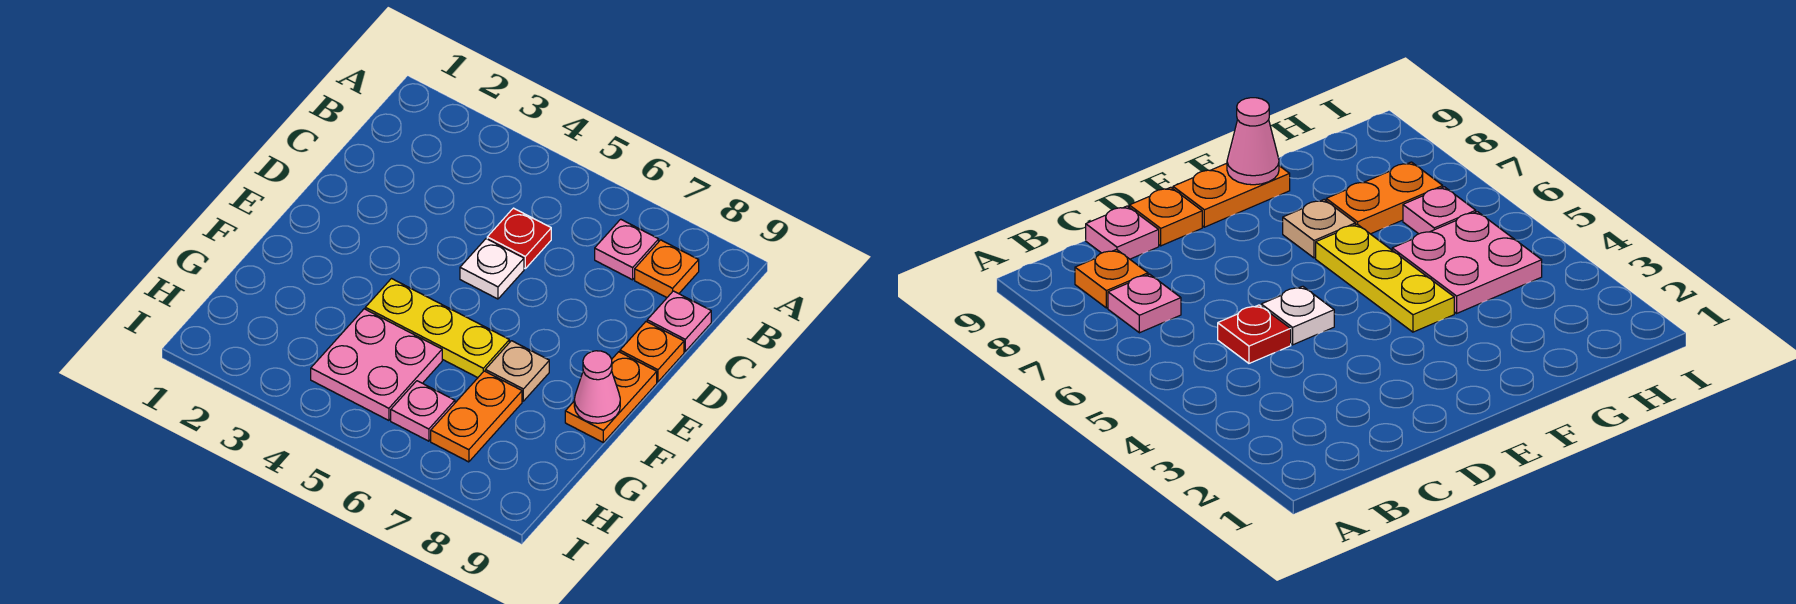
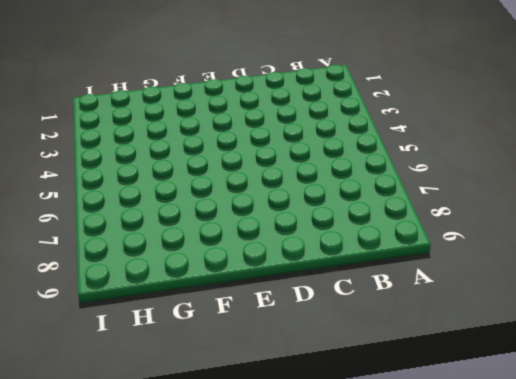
none -> pink 1x1 plate [595,219,659,280]
none -> orange 1x1 plate [635,240,699,297]
none -> red 1x1 plate [487,208,551,268]

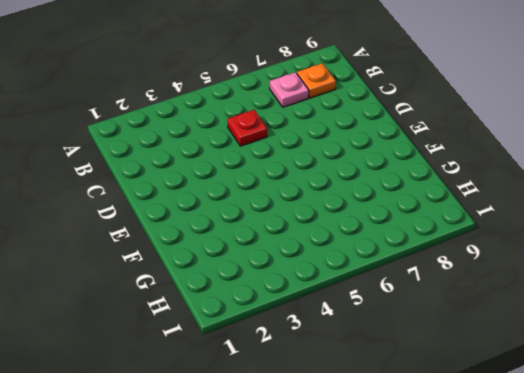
none -> pink 1x1 plate [647,291,711,351]
none -> white 1x1 plate [460,239,524,299]
none -> orange 1x1 plate [620,322,684,382]

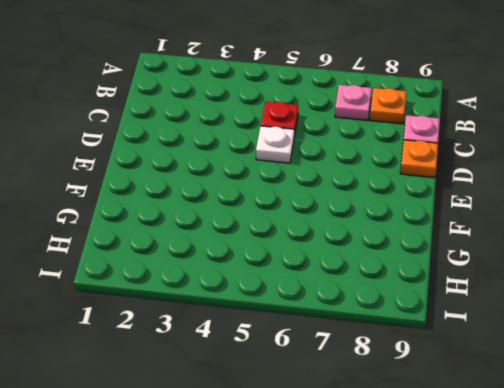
none -> orange 1x2 plate [565,352,657,442]
none -> yellow 1x3 plate [365,279,509,378]
none -> tan 1x1 plate [485,341,549,401]

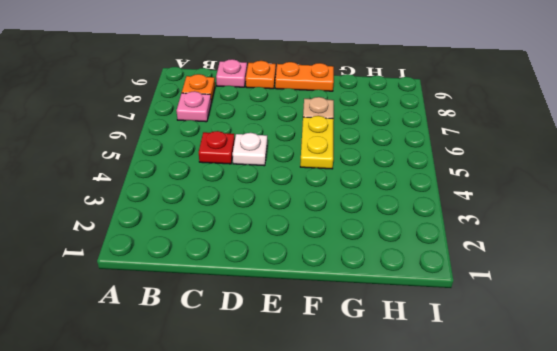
yellow 1x2 plate [300,116,334,169] -> yellow 1x3 plate [365,279,509,378]
none -> pink 2x2 plate [311,309,442,420]
none -> orange 1x2 plate [431,371,522,462]
none -> pink 1x1 plate [391,381,455,441]

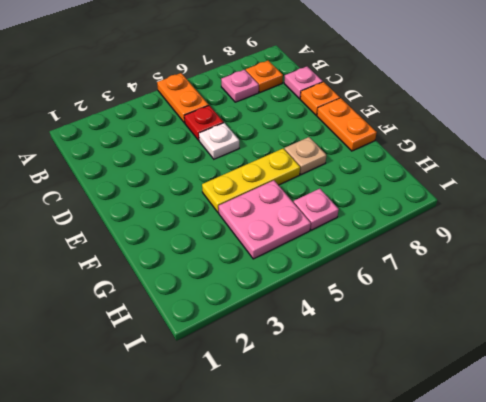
orange 1x2 plate [157,73,209,123] -> orange 1x2 plate moved to [431,371,522,462]
none -> pink 1x1 cone [574,351,620,423]

